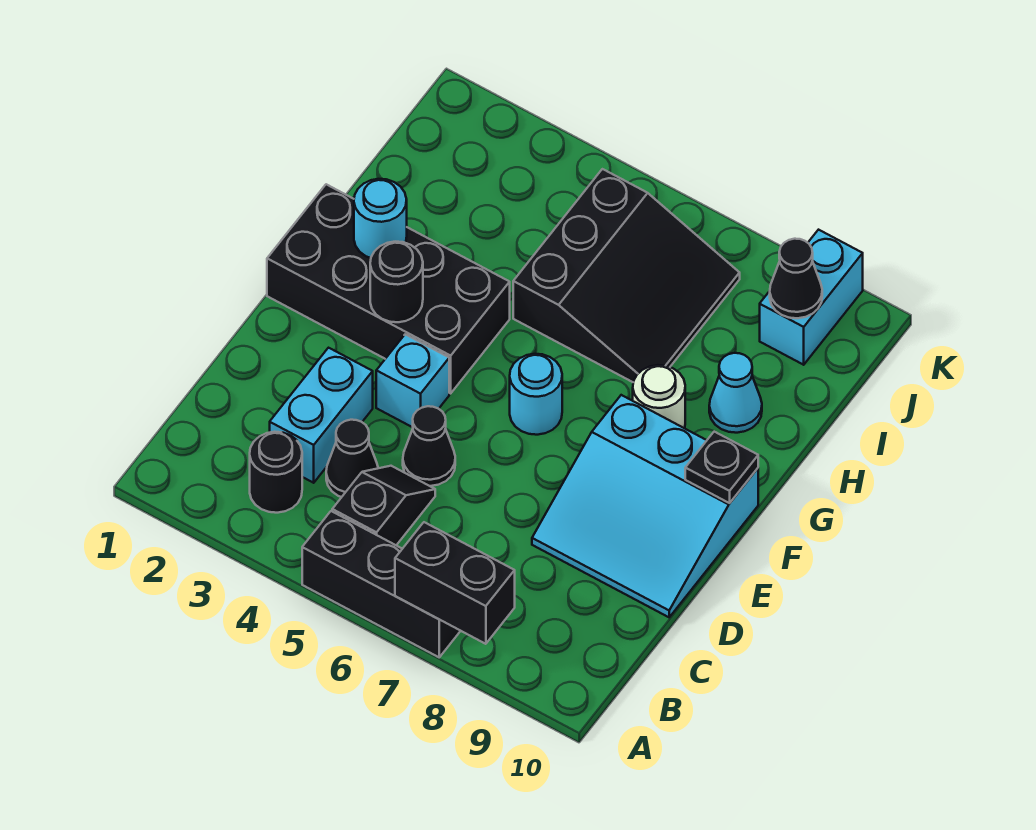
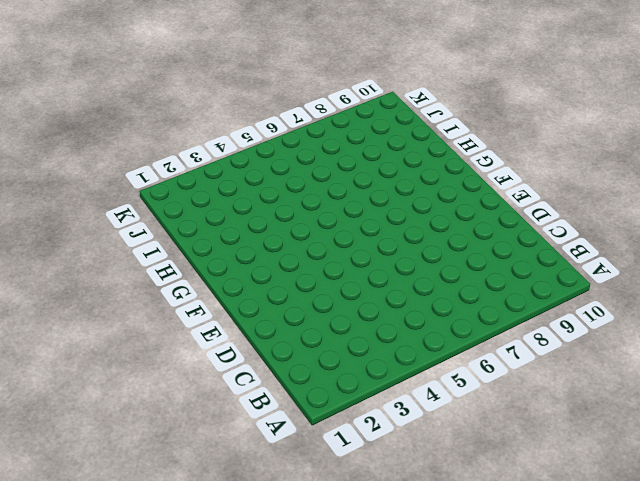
none -> black 1x3 brick [302,511,460,657]
none -> black 1x1 round brick [250,432,302,513]
none -> black 1x2 slope [332,466,435,545]

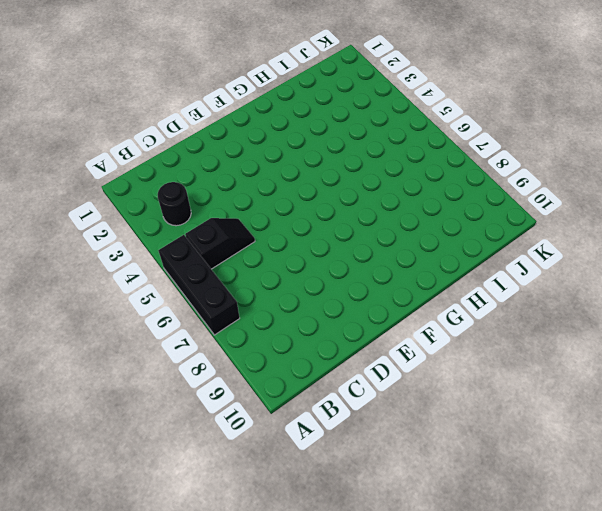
none -> cyan 1x2 brick [270,348,373,483]
none -> black 1x1 cone [326,420,378,497]
none -> black 1x1 cone [403,406,455,486]

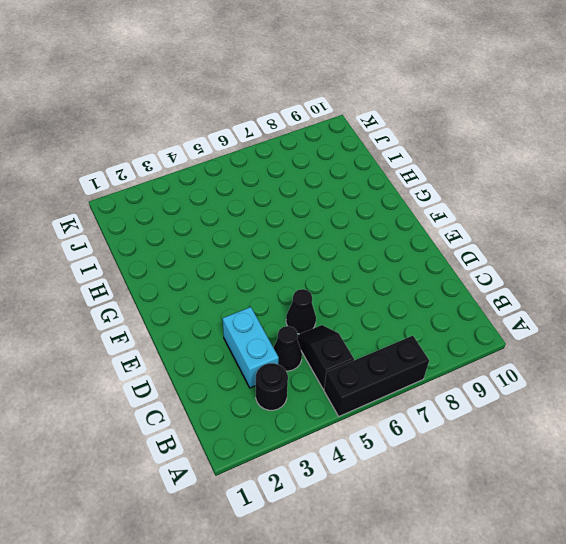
none -> cyan 3x3 slope [532,395,758,617]
none -> cyan 1x1 brick [376,334,449,427]
none -> black 2x4 brick [267,184,510,393]

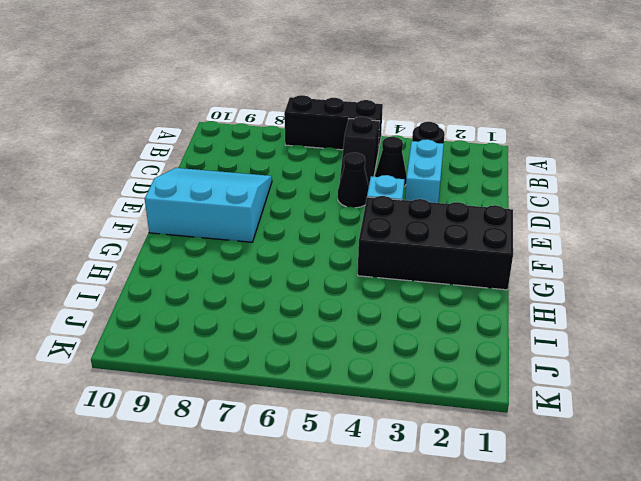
none -> cyan 1x1 round brick [510,354,562,435]
none -> white 1x1 round brick [633,365,685,428]
none -> black 3x3 slope [513,169,740,382]

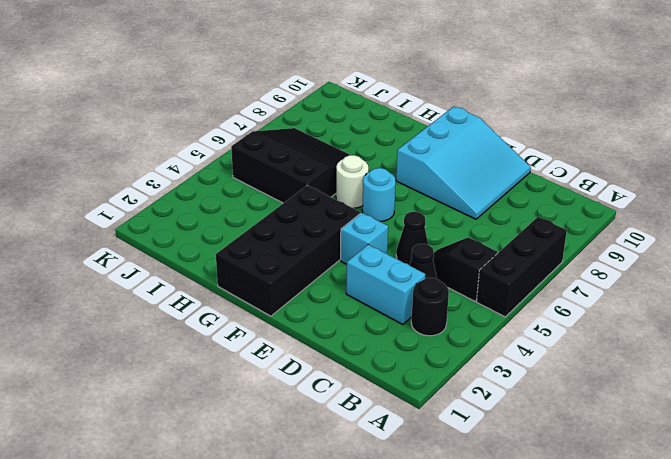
white 1x1 round brick [336,155,369,208] -> white 1x1 round brick moved to [633,365,685,428]
none -> cyan 1x1 cone [709,353,762,433]
none -> cyan 1x2 brick [760,230,863,365]
none -> black 1x2 brick [395,522,515,644]

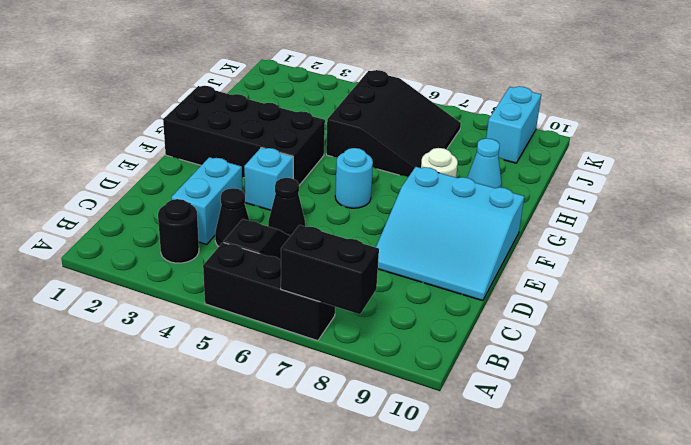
none -> black 1x1 round brick [370,242,423,322]
none -> black 1x1 plate [685,432,758,503]
none -> cyan 1x1 round brick [354,179,407,258]

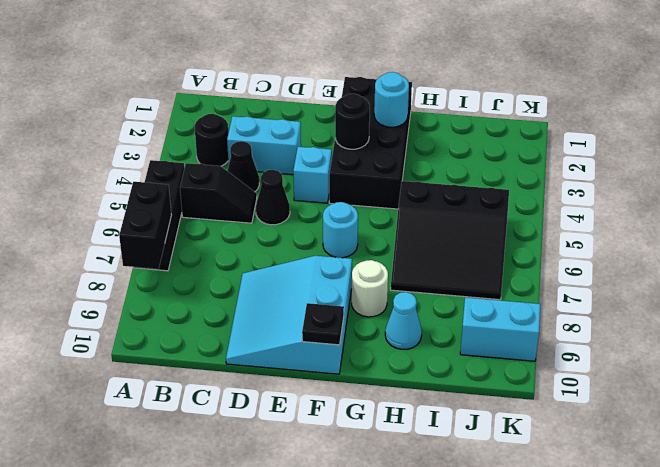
none -> black 1x1 cone [770,239,822,318]

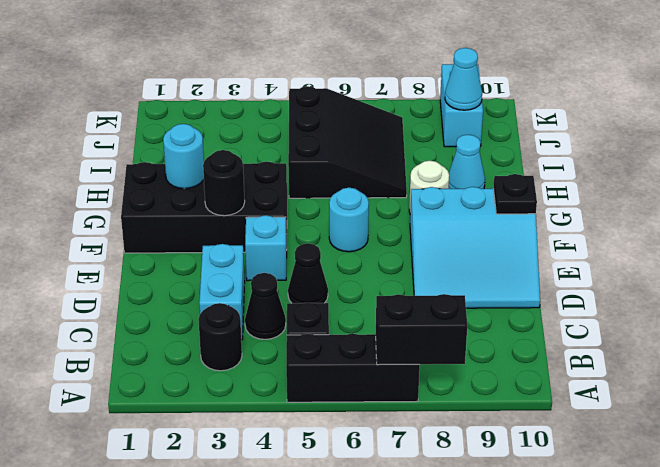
cyan 1x1 cone [445,48,482,110] -> black 1x1 cone [770,239,822,318]

